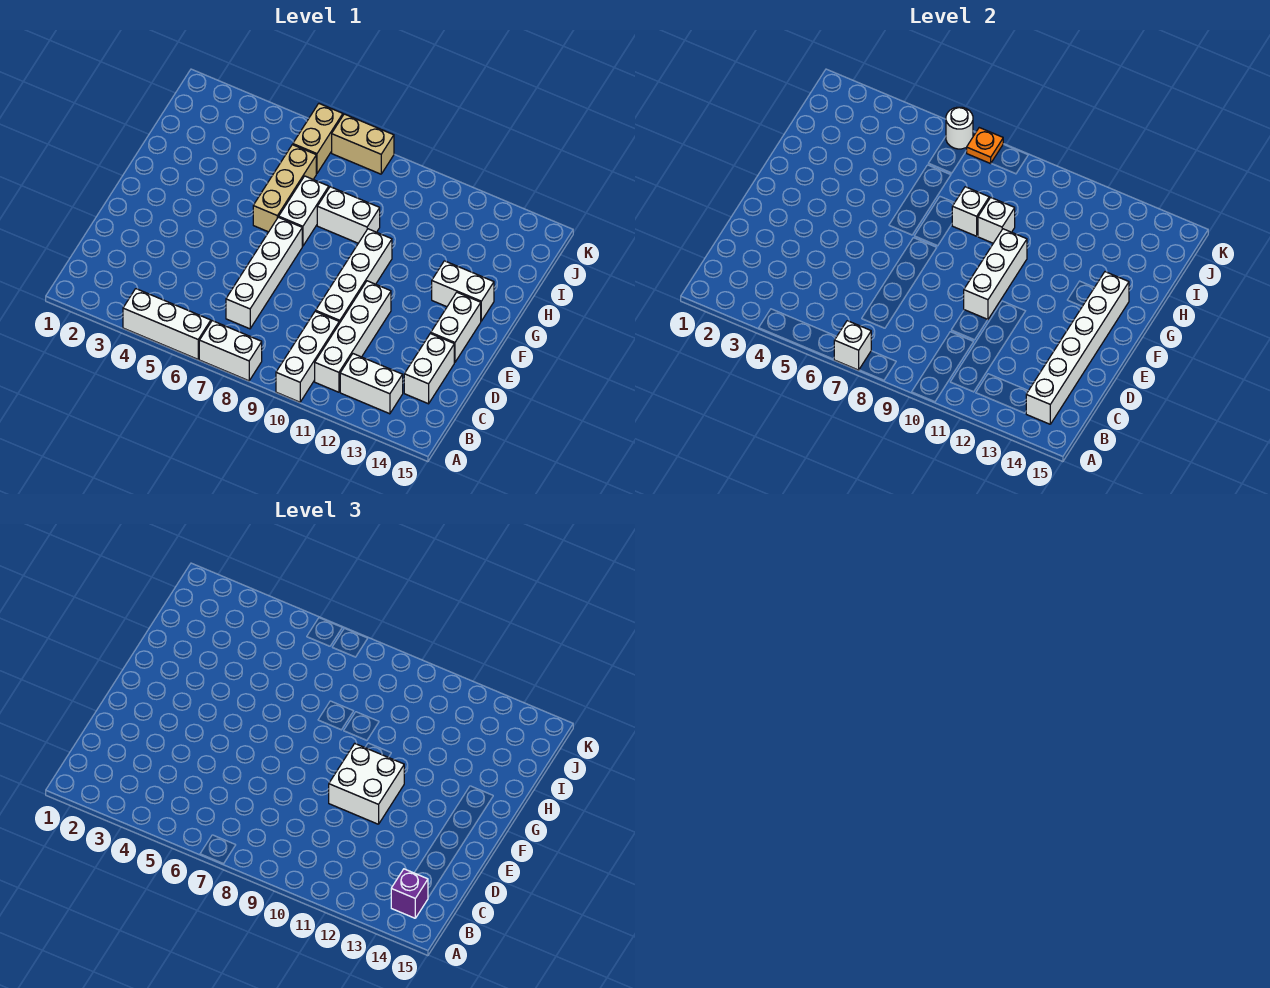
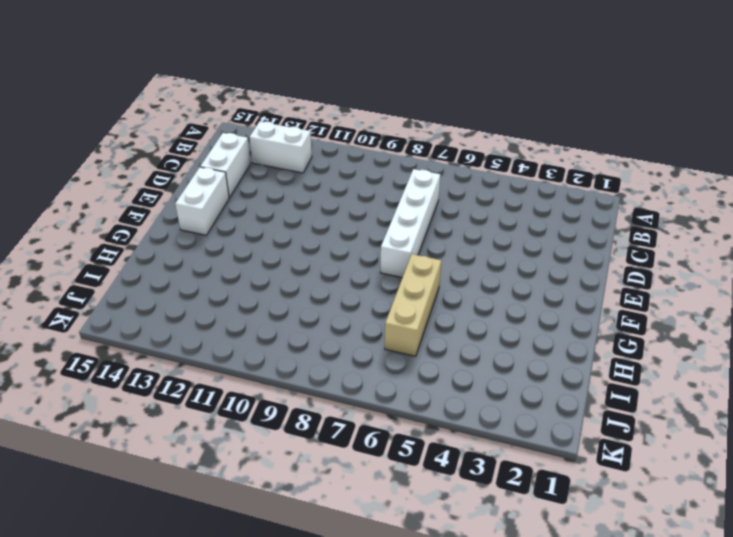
none -> white 1x3 brick [123,289,211,359]
none -> white 1x2 brick [199,321,262,381]
none -> white 1x3 brick [276,311,339,402]

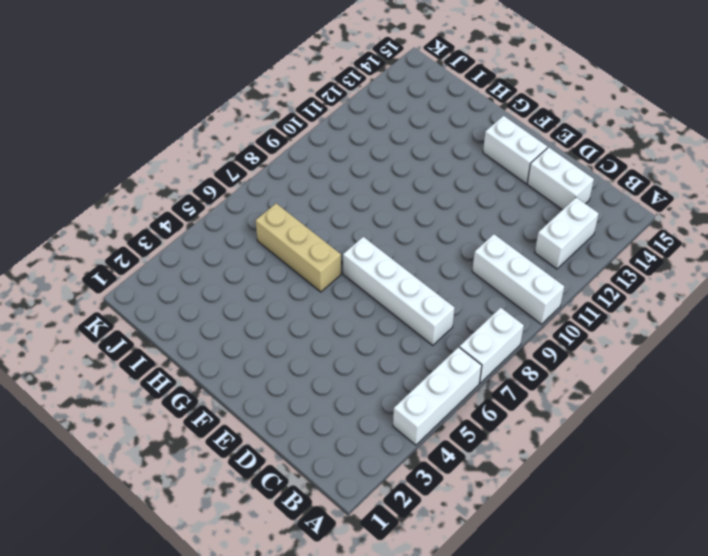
none -> white 1x4 brick [315,281,391,392]
none -> white 1x4 brick [316,229,392,323]
none -> white 1x2 brick [279,176,329,246]

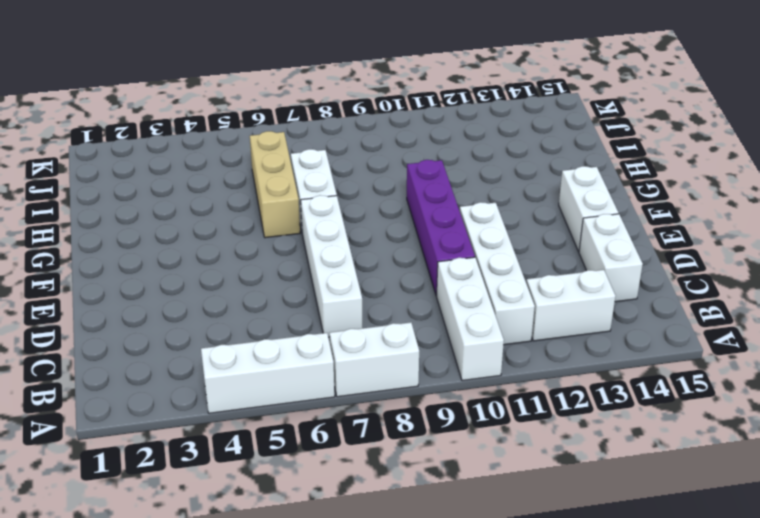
purple 1x4 brick [407,160,475,296] -> white 1x4 brick [316,229,392,323]
none -> white 1x2 brick [432,261,494,321]
none -> white 1x2 brick [317,187,380,243]
none -> tan 1x2 brick [293,104,343,173]

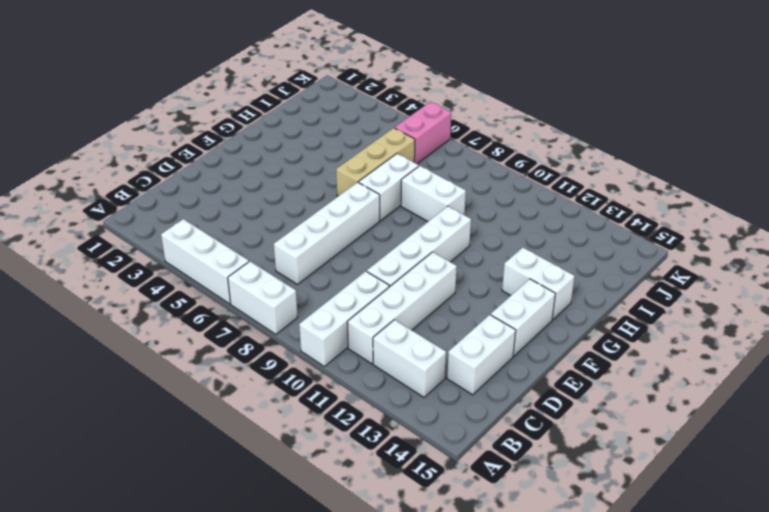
pink 1x2 brick [395,102,451,164] -> tan 1x2 brick [293,104,343,173]
none -> tan 1x2 brick [332,114,394,174]
none -> white 1x1 brick [834,321,871,370]
none -> white 1x6 brick [1026,272,1129,424]

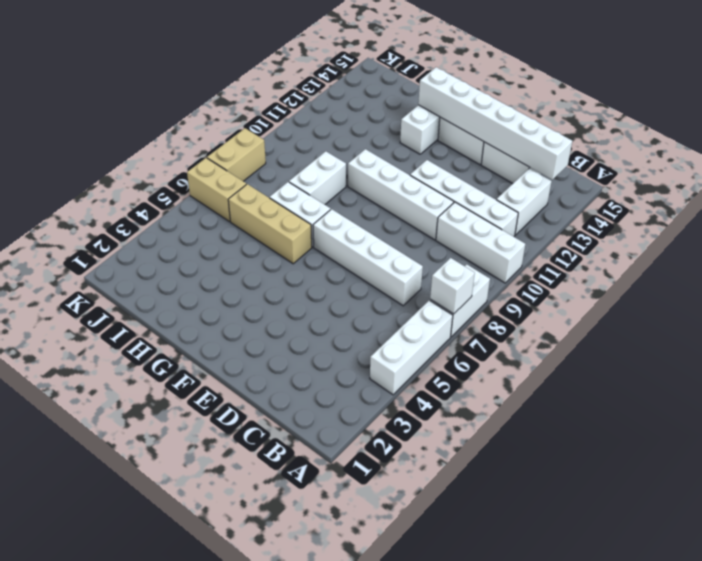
none -> white 1x3 brick [964,229,1027,320]
none -> white 1x1 brick [952,187,989,236]
none -> white 1x1 brick [978,197,1015,243]

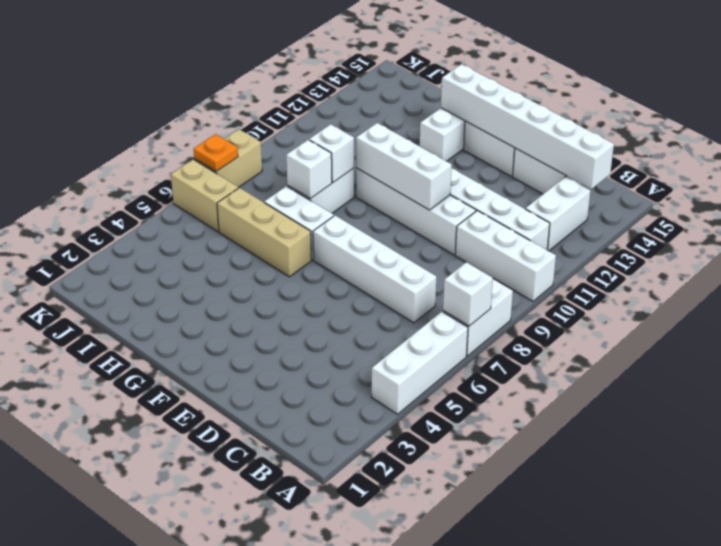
none -> white 1x1 round brick [946,107,973,149]
none -> purple 1x1 brick [391,869,428,918]
none -> white 2x2 brick [329,744,404,824]

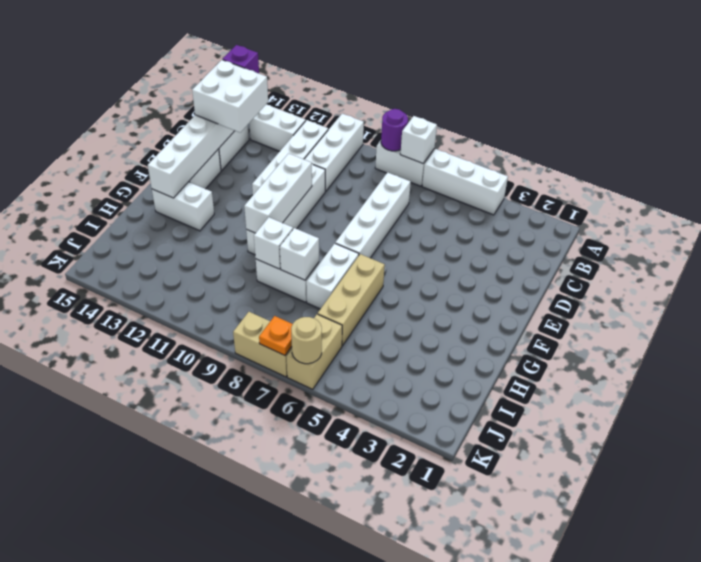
purple 1x1 round brick [381,109,408,151] -> none
white 2x2 brick [192,60,268,132] -> white 2x2 brick moved to [329,744,404,824]
tan 1x1 round brick [291,317,322,364] -> white 1x1 round brick [946,107,973,149]

